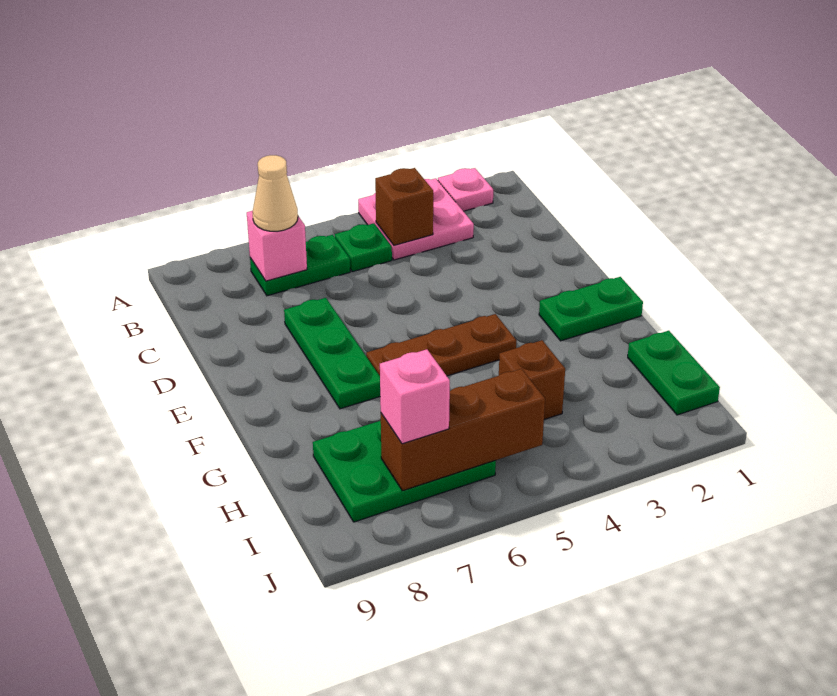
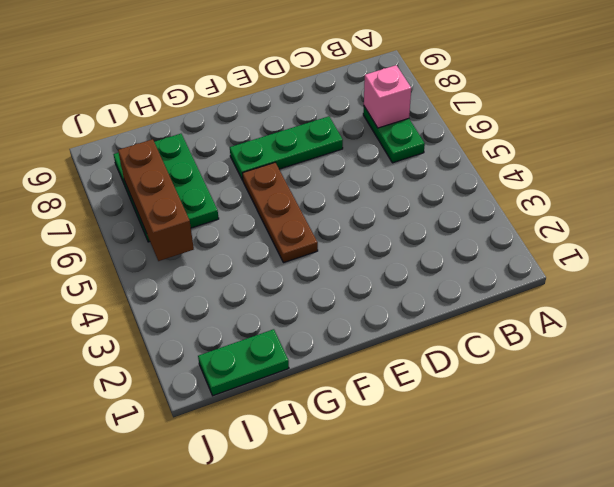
none -> pink 1x1 plate [438,168,493,211]
none -> pink 2x2 plate [358,178,474,260]
none -> green 1x1 plate [335,223,392,272]

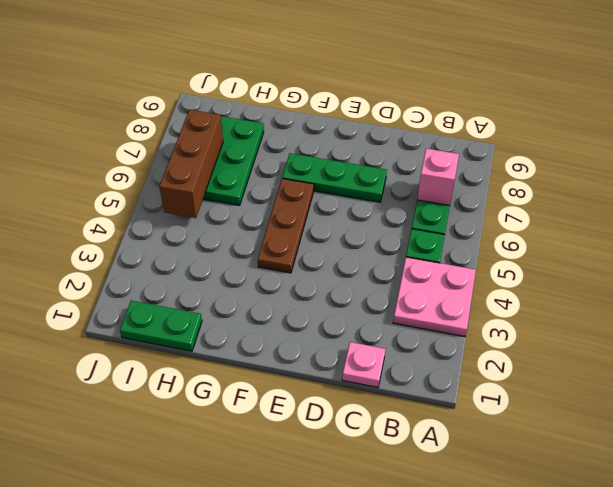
pink 1x1 plate [342,342,385,387] -> pink 1x1 plate moved to [438,168,493,211]
none -> green 1x2 plate [539,277,643,341]
none -> brown 1x1 brick [499,340,565,419]
none -> brown 1x1 brick [375,168,433,245]

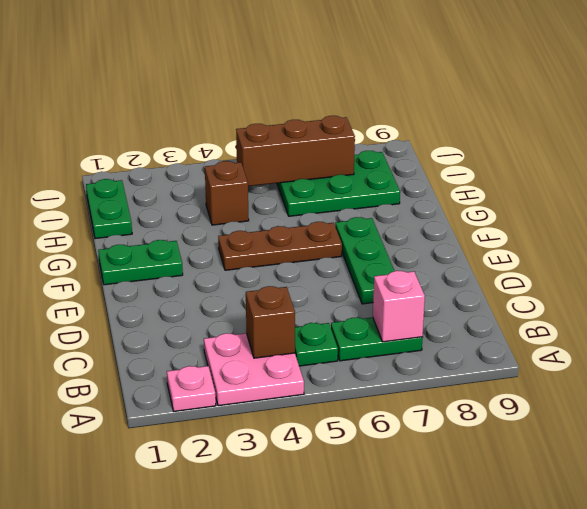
none -> tan 1x1 cone [252,155,298,231]
none -> pink 1x1 brick [380,349,450,444]

